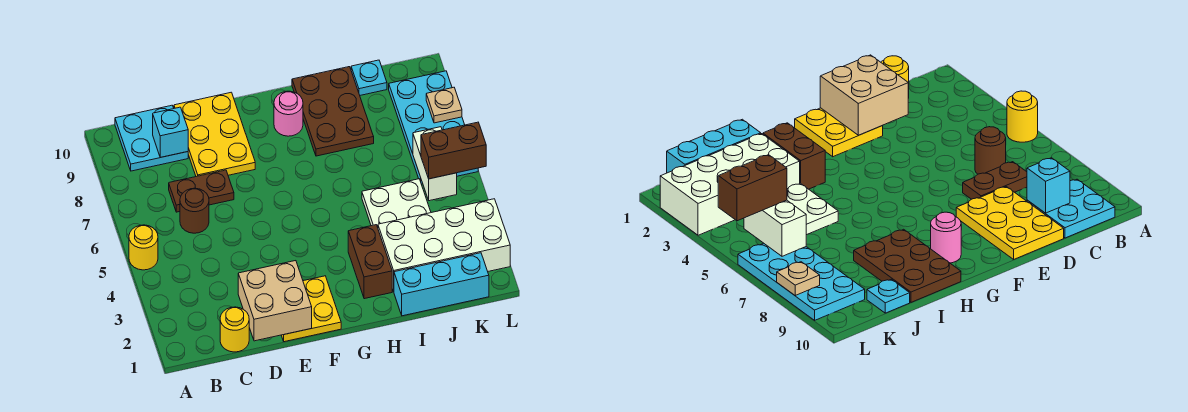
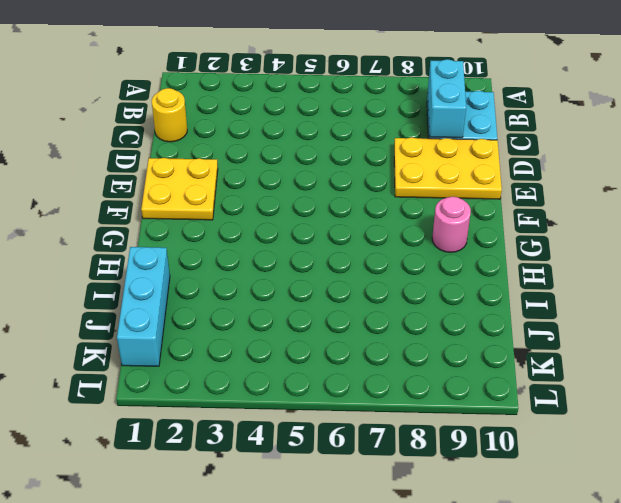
cyan 1x2 brick [428,59,466,138] -> cyan 1x1 brick [153,107,188,157]
none -> yellow 1x1 round brick [129,225,158,270]
none -> brown 1x1 round brick [180,188,209,233]
none -> brown 1x2 plate [169,170,234,212]

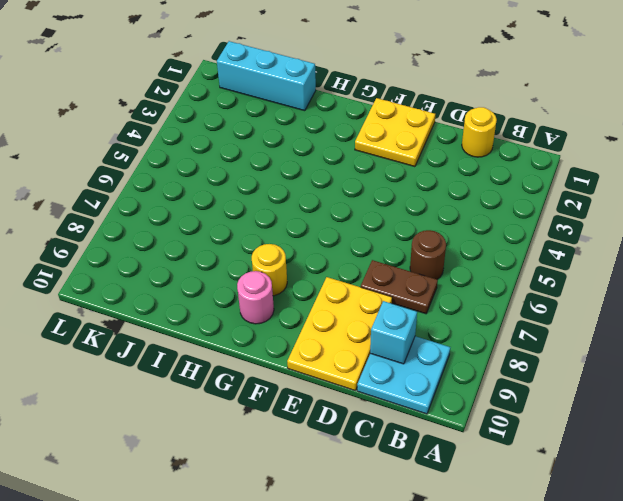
yellow 1x1 round brick [252,244,287,296] -> yellow 1x1 round brick moved to [129,225,158,270]
none -> brown 1x2 brick [348,225,392,299]
none -> brown 2x3 plate [292,67,374,156]
none -> white 2x4 brick [378,199,510,291]

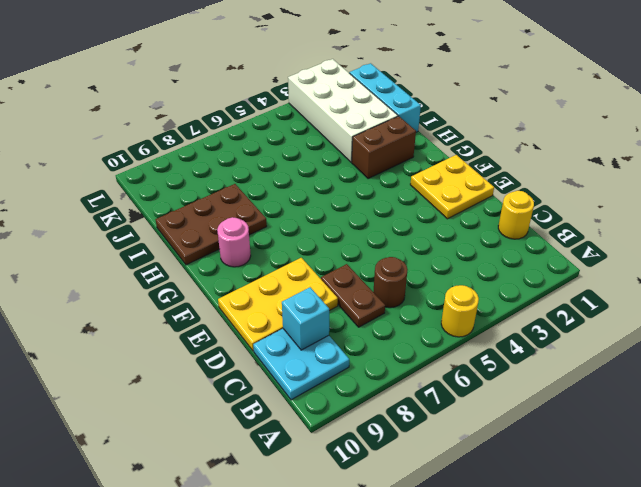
none -> white 2x2 plate [362,179,431,227]
none -> cyan 1x1 plate [351,60,387,95]
none -> cyan 2x4 plate [389,71,478,184]

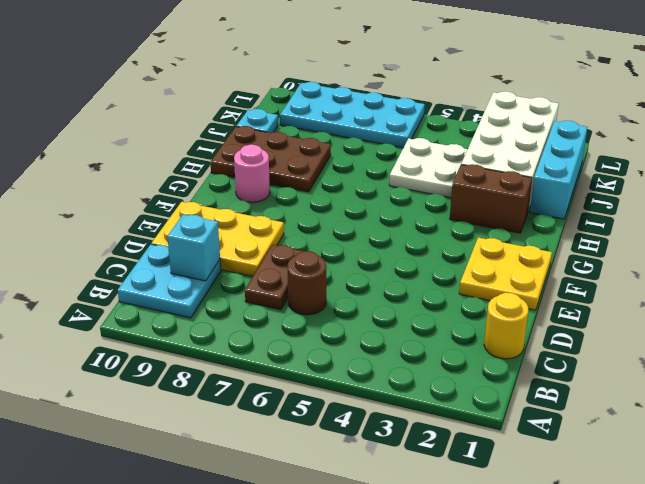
none -> yellow 1x1 round brick [129,225,158,270]
none -> tan 2x2 brick [238,261,312,341]
none -> white 1x2 brick [413,127,457,201]

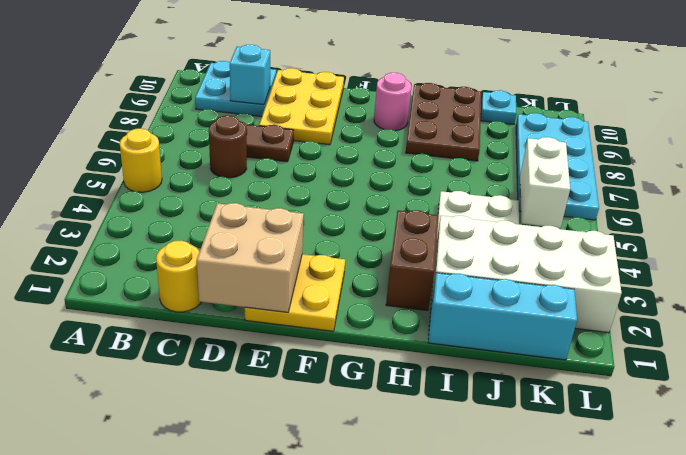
none -> tan 1x1 plate [426,87,462,123]
none -> brown 1x2 brick [421,122,486,179]

